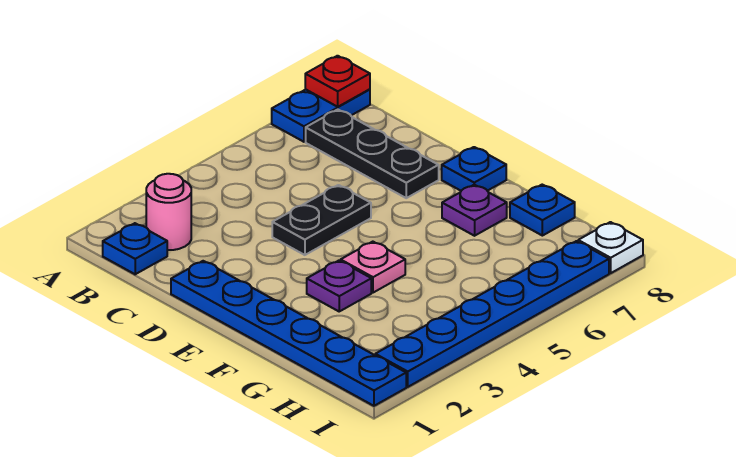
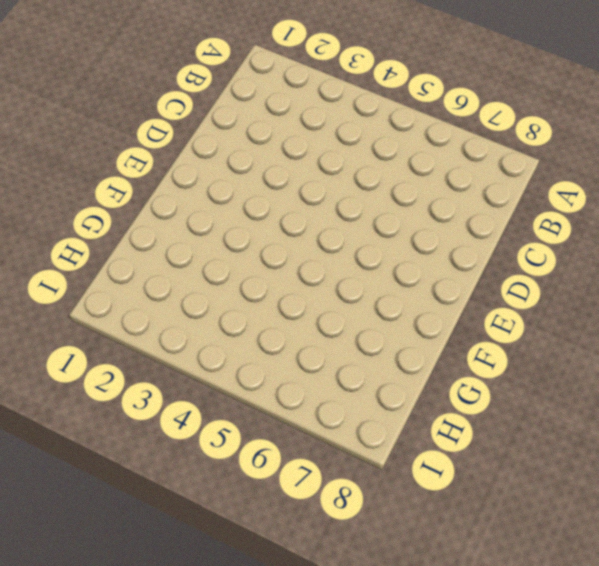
none -> blue 1x2 plate [272,89,370,142]
none -> blue 1x1 plate [103,223,167,274]
none -> pink 1x1 round brick [146,174,191,250]

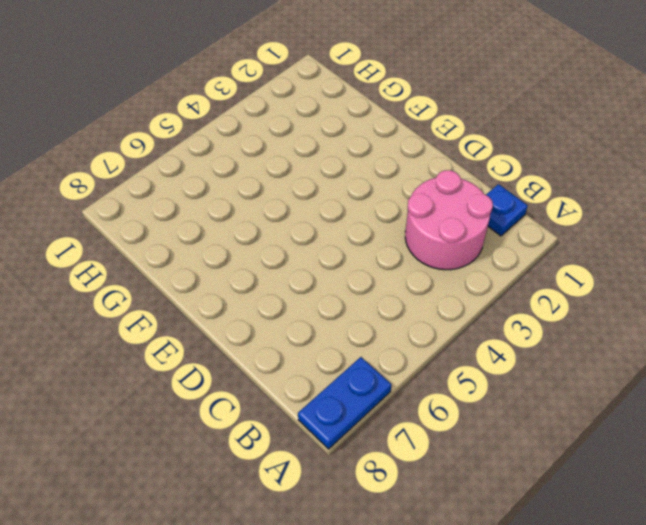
pink 2x2 round brick [405,170,493,270] -> pink 1x1 round brick [146,174,191,250]
none -> black 1x3 plate [306,110,439,198]
none -> blue 1x6 plate [171,261,406,406]
none -> black 1x2 plate [272,185,371,255]

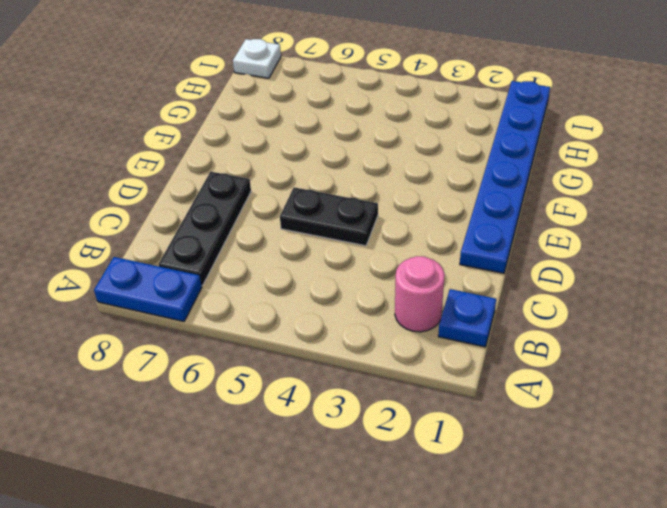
none -> blue 1x1 plate [442,147,506,191]
none -> purple 1x1 plate [307,261,371,311]
none -> pink 1x1 plate [341,242,405,293]

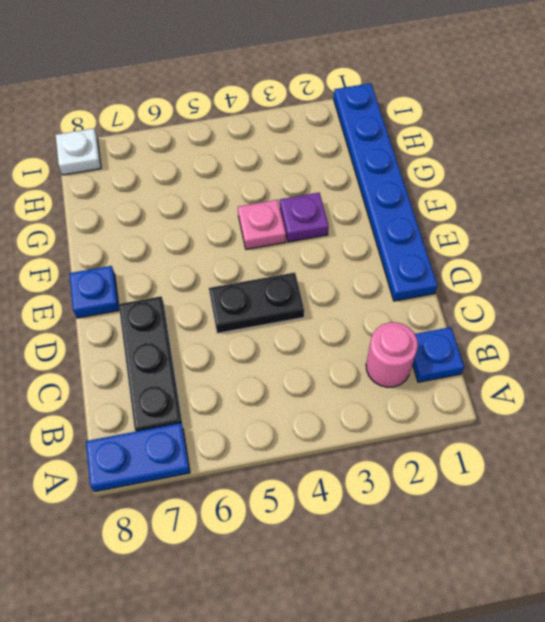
none -> purple 1x1 plate [442,185,507,236]
none -> blue 1x1 plate [510,185,575,236]
none -> blue 1x6 plate [375,241,609,387]

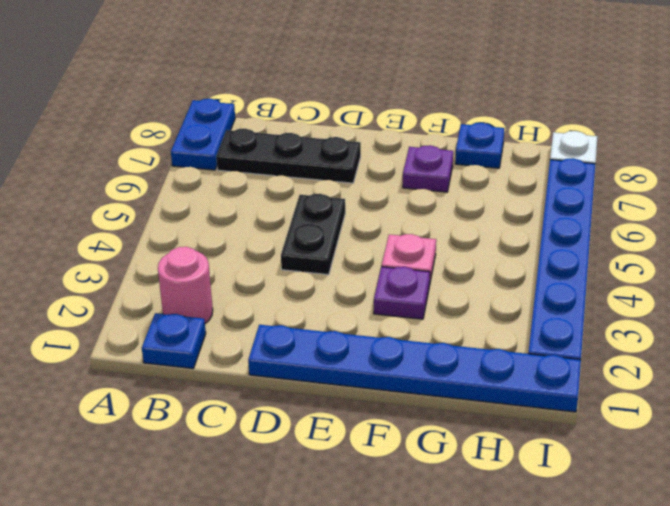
none -> blue 1x1 plate [442,147,506,191]
none -> red 1x1 plate [305,56,370,107]

